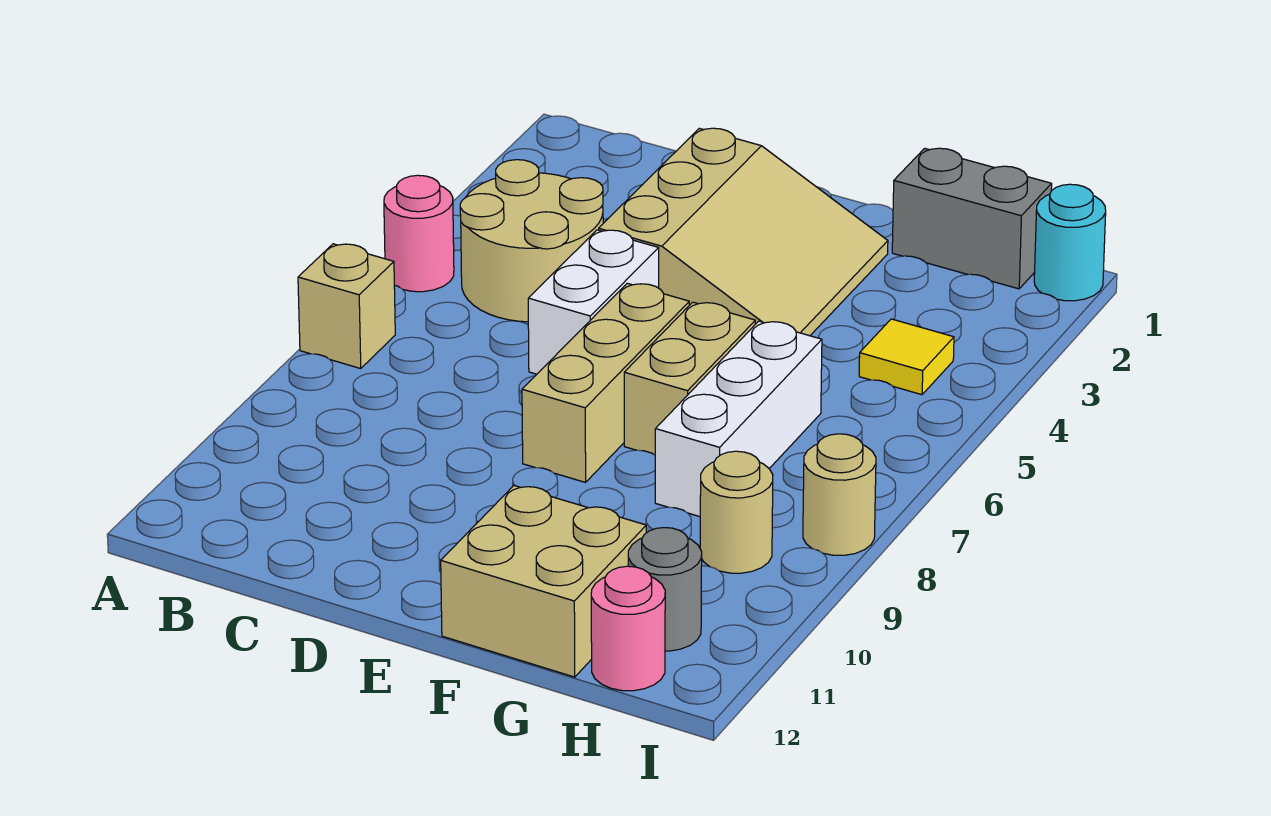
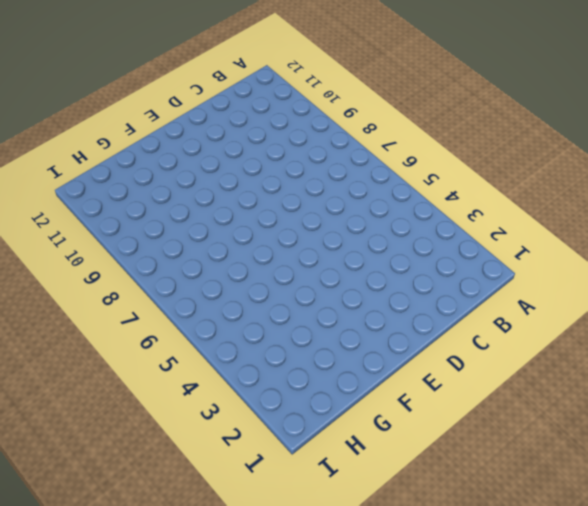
none -> pink 1x1 round brick [384,175,454,292]
none -> tan 1x1 brick [298,244,395,369]
none -> tan 2x2 round brick [460,160,603,322]

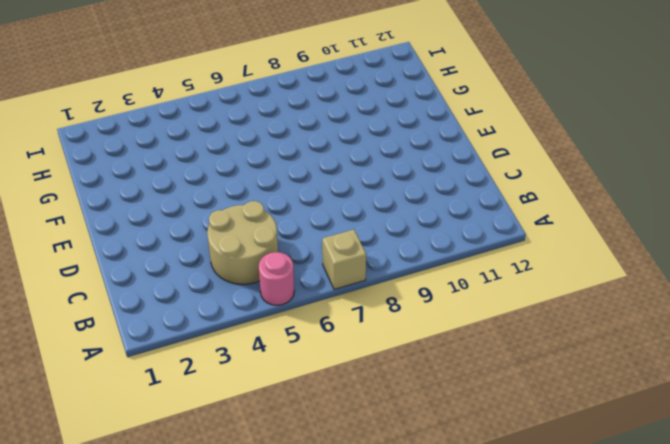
none -> tan 3x3 slope [599,128,888,336]
none -> white 1x2 brick [528,230,659,374]
none -> tan 1x3 brick [522,283,689,482]

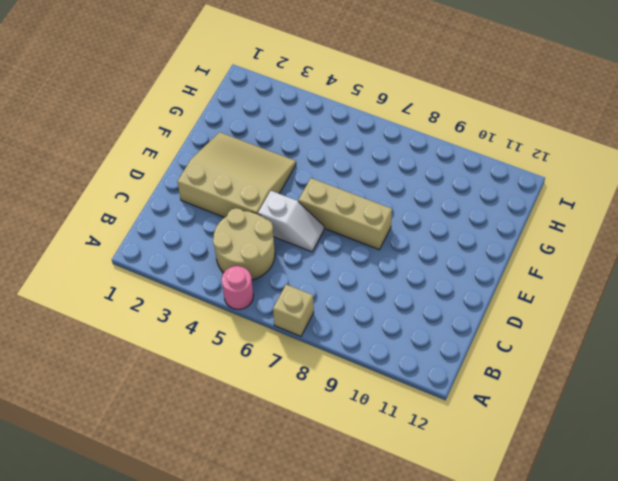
white 1x2 slope [258,191,324,252] -> white 1x2 brick [528,230,659,374]
none -> tan 1x2 brick [624,302,755,455]
none -> tan 2x2 brick [441,485,646,677]
none -> grey 1x2 brick [892,148,1052,289]

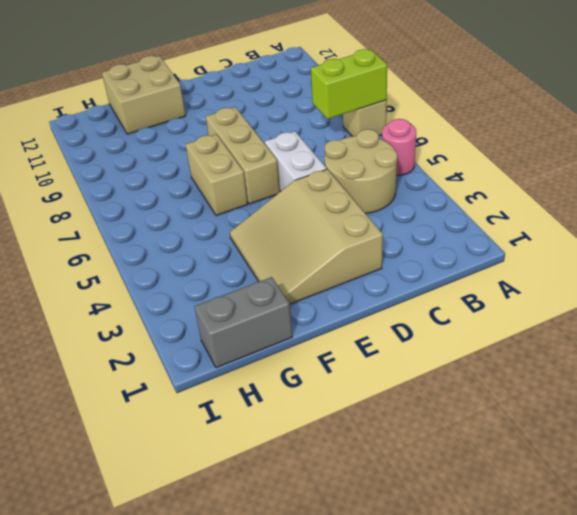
lime 1x2 brick [311,49,387,119] -> none
none -> white 1x3 brick [655,321,822,517]
none -> yellow 1x1 tile [859,319,954,395]
none -> tan 1x1 round brick [700,451,773,573]

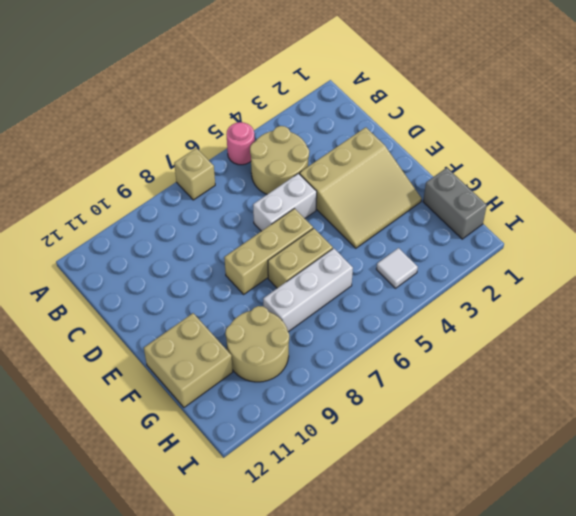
tan 2x2 round brick [225,306,289,382] -> tan 1x1 round brick [700,451,773,573]
white 1x1 tile [376,248,418,288] -> yellow 1x1 tile [859,319,954,395]
none -> grey 1x1 round brick [628,528,702,651]
none -> pink 1x1 round brick [591,566,665,691]
none -> cyan 1x1 round brick [1034,184,1106,301]

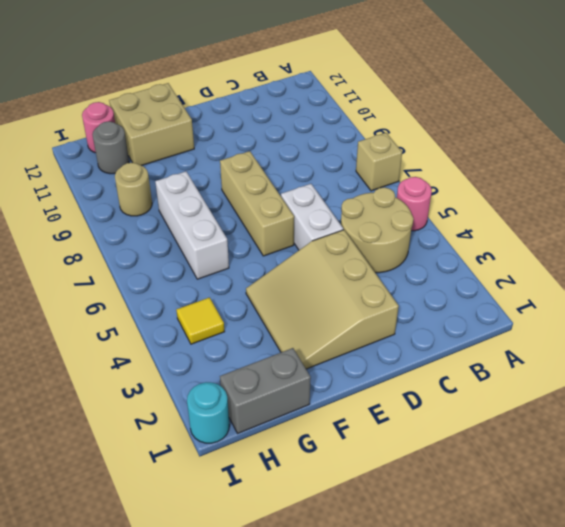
none -> tan 1x2 brick [624,302,755,455]
none -> tan 1x1 round brick [803,434,876,555]

